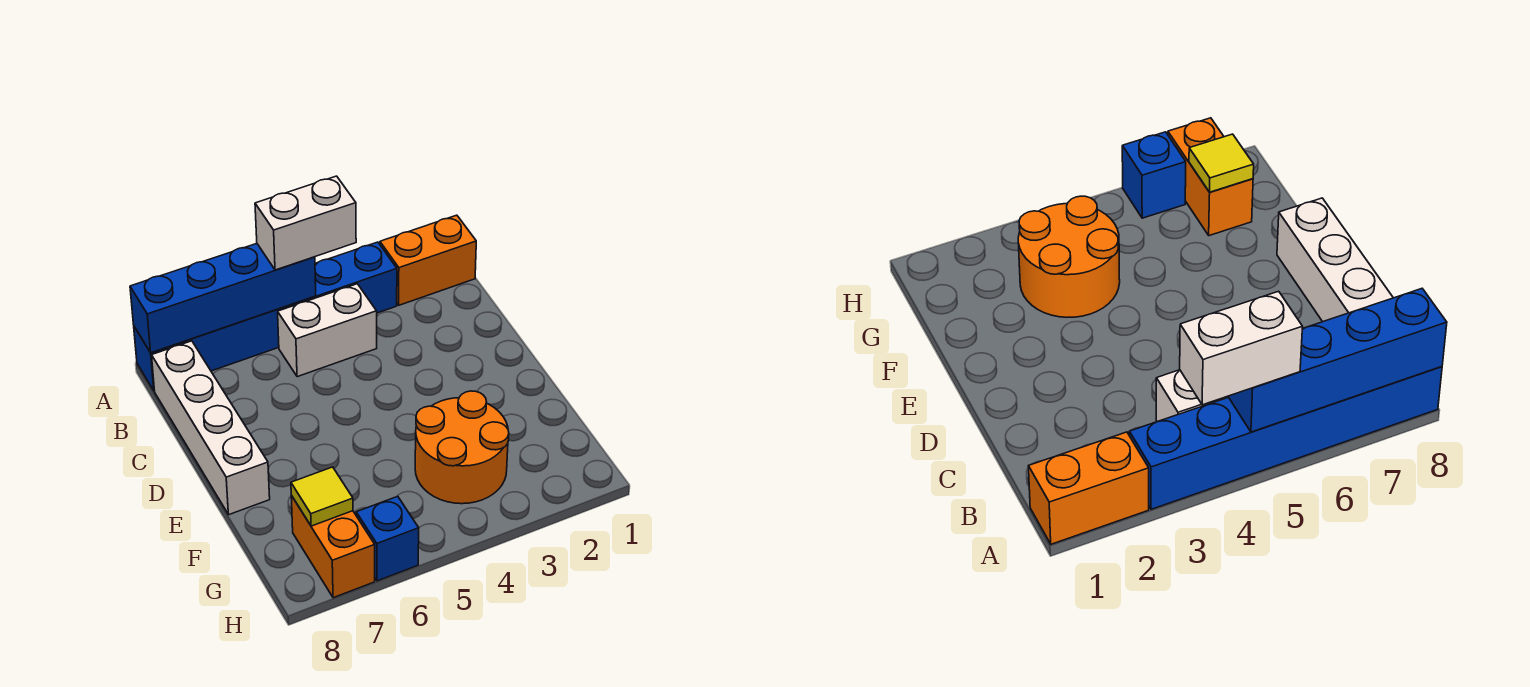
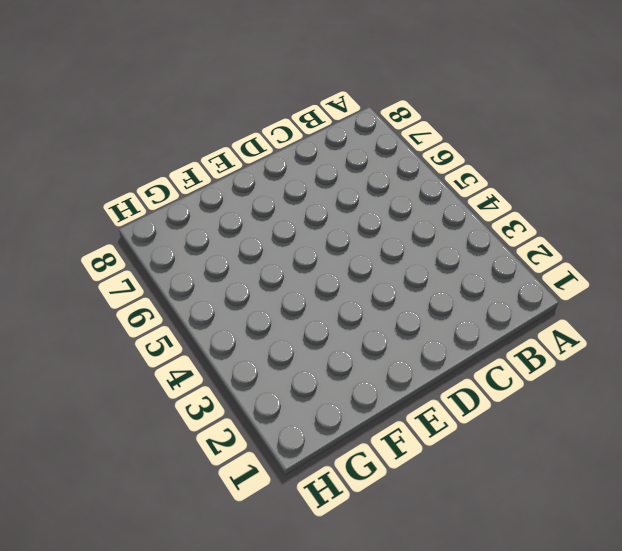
none -> orange 1x2 brick [380,215,476,305]
none -> blue 1x6 brick [134,242,397,391]

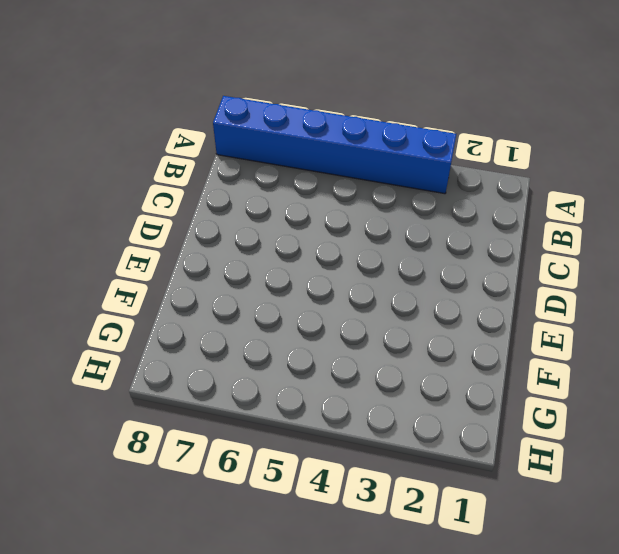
none -> orange 1x2 brick [380,215,476,305]
none -> white 1x2 brick [278,284,377,377]

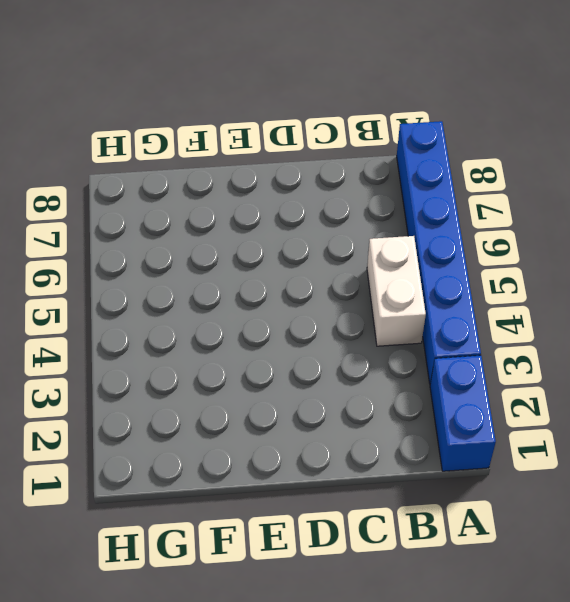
blue 1x2 brick [430,355,496,471] -> orange 1x2 brick [380,215,476,305]
none -> white 1x4 brick [152,341,270,515]
none -> orange 2x2 round brick [415,391,509,504]

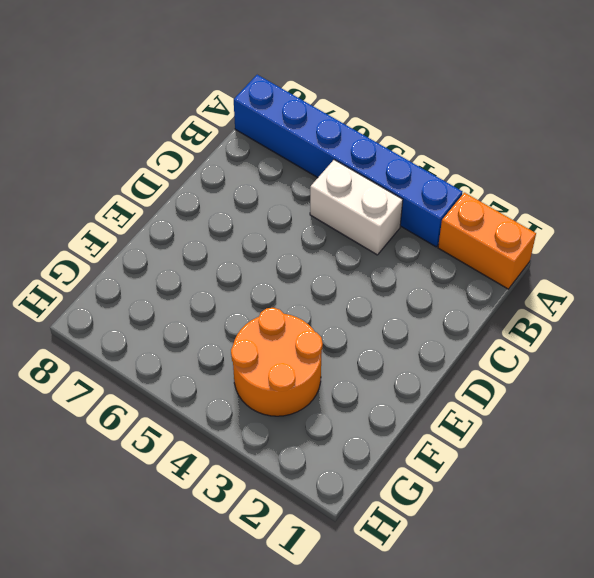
none -> white 1x4 brick [152,341,270,515]
none -> orange 1x2 brick [291,495,375,598]

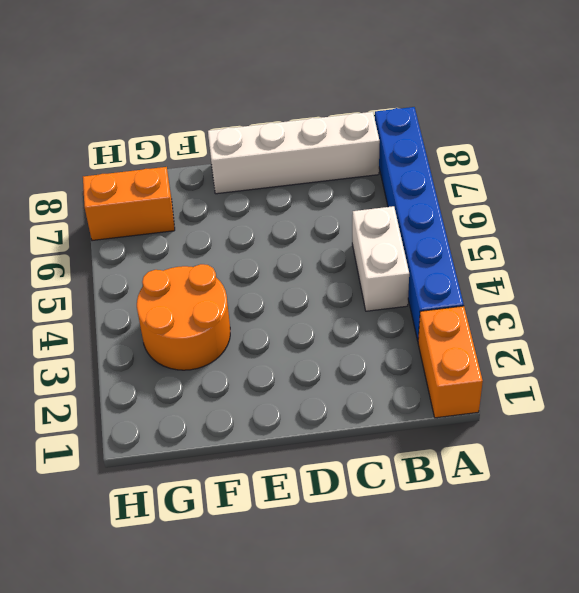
none -> blue 1x1 brick [356,496,419,581]
none -> blue 1x4 brick [130,244,316,353]

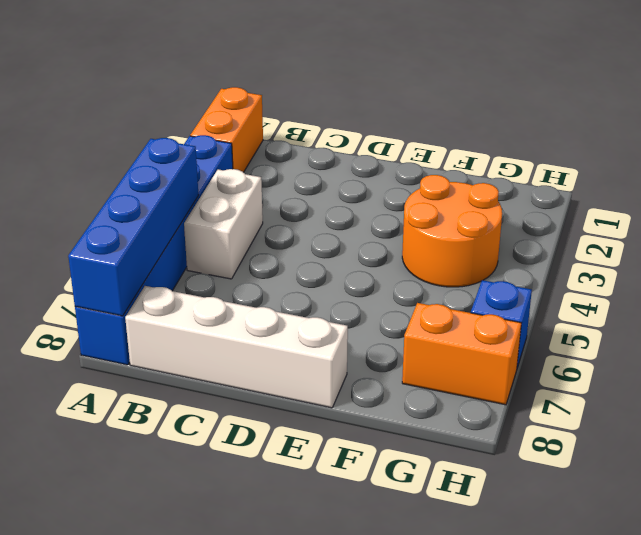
none -> yellow 1x1 tile [291,467,353,526]
none -> white 1x2 brick [255,176,356,270]

